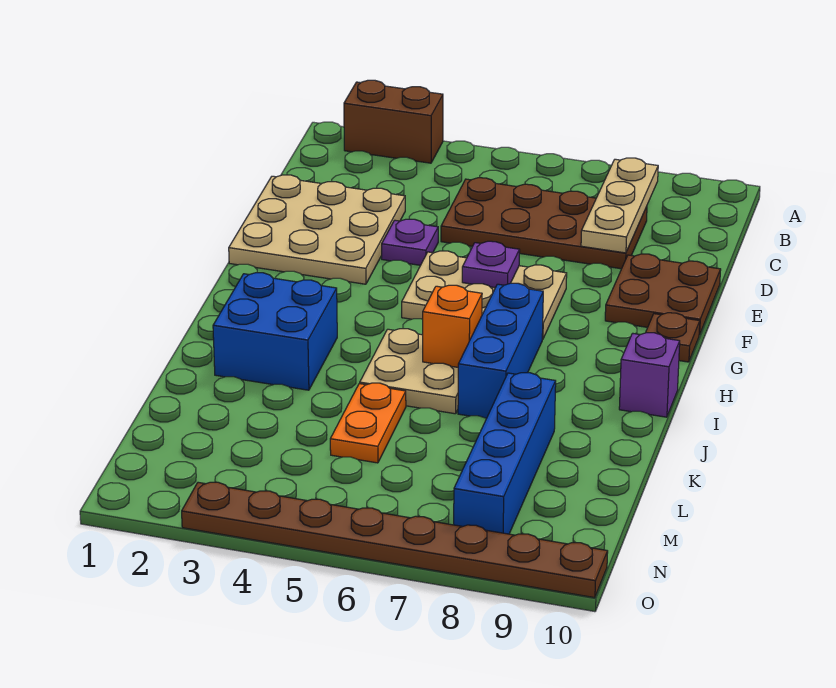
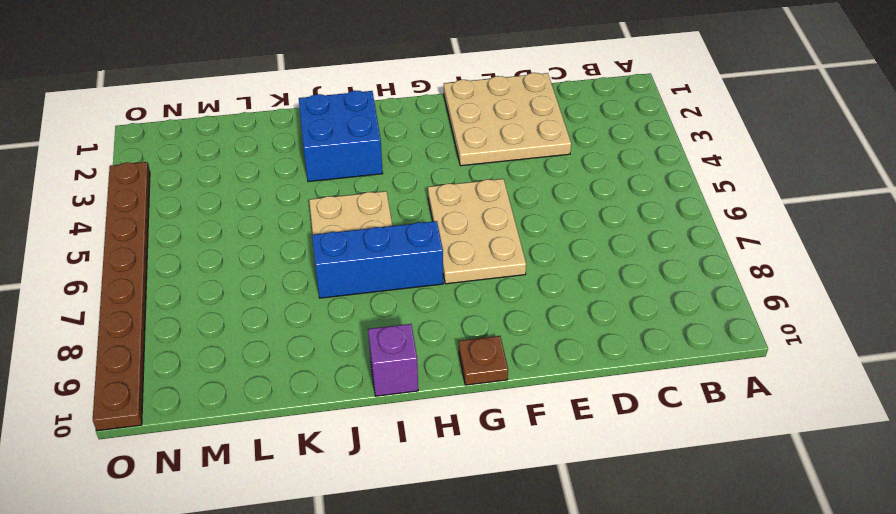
none -> brown 1x2 brick [344,80,443,163]
none -> brown 2x4 plate [441,178,647,269]
none -> purple 1x1 plate [382,219,438,265]

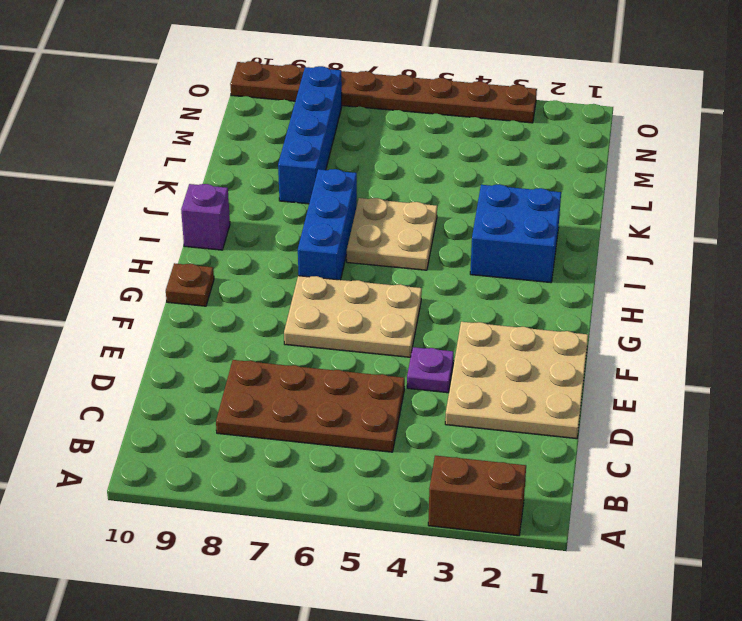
none -> brown 2x2 plate [605,254,721,335]
none -> orange 1x2 plate [330,383,406,463]
none -> tan 1x3 plate [581,158,658,253]

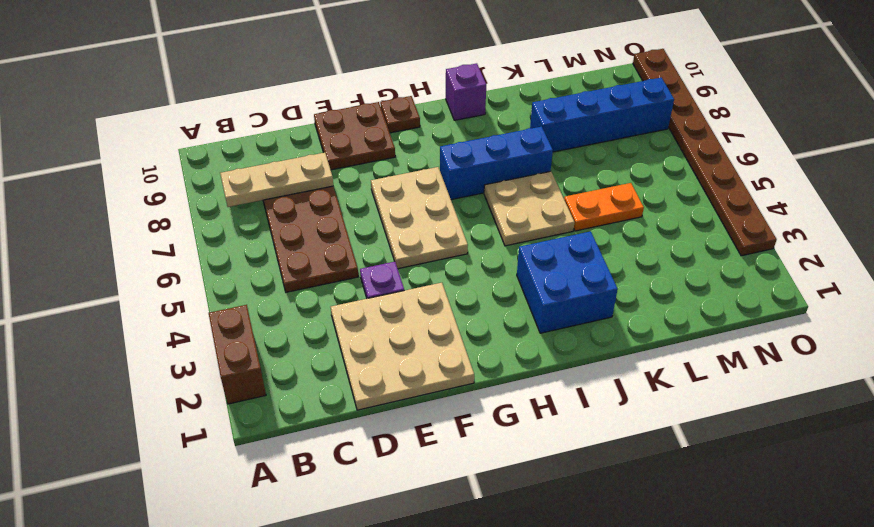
none -> purple 1x1 plate [462,241,520,288]
none -> orange 1x1 brick [422,285,482,367]

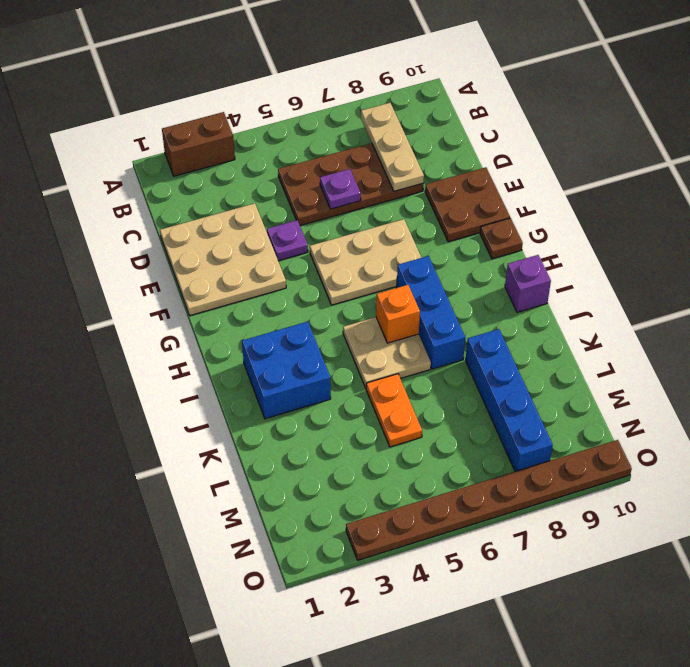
purple 1x1 plate [320,169,361,209] -> purple 1x1 plate moved to [462,241,520,288]

